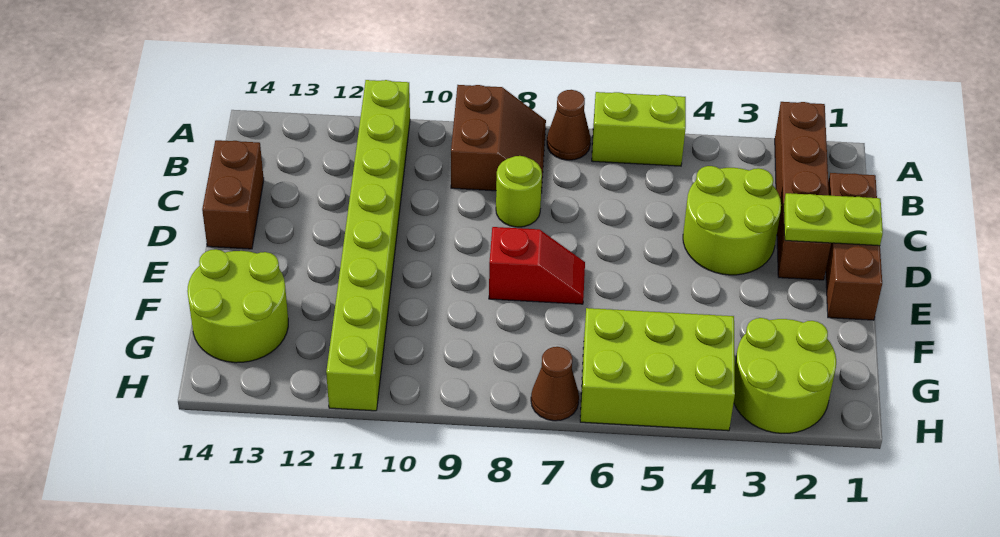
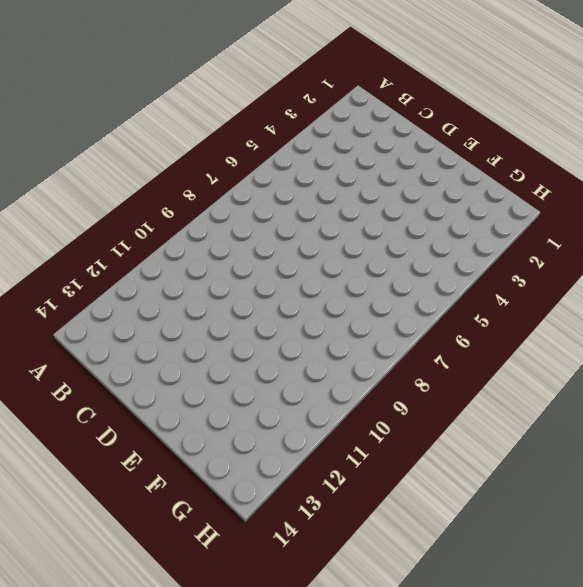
none -> brown 1x4 brick [775,102,831,280]
none -> lime 1x2 brick [592,92,686,166]
none -> brown 1x1 cone [547,90,591,160]

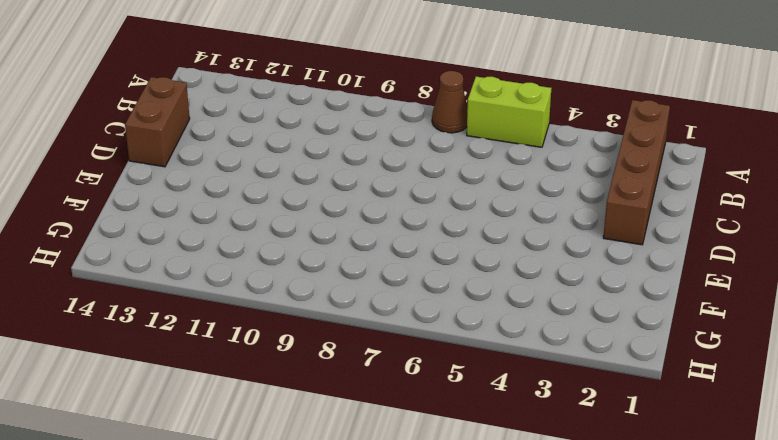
none -> brown 2x2 slope [451,85,546,193]
none -> lime 1x8 brick [326,80,410,411]
none -> brown 1x3 brick [826,173,882,320]

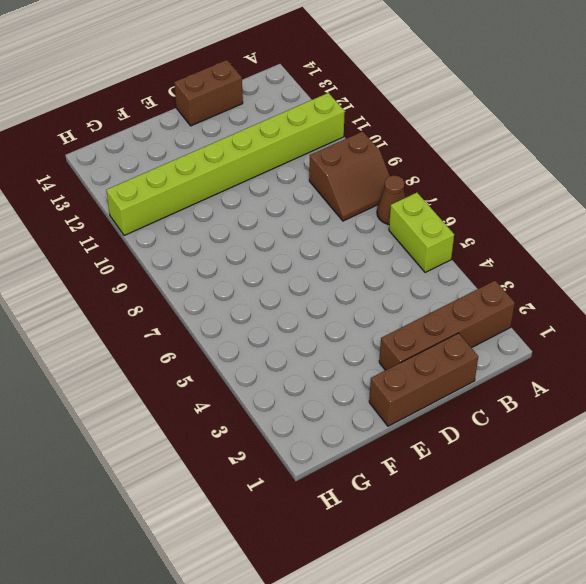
none -> lime 2x2 round brick [683,166,781,275]
none -> lime 1x1 round brick [496,156,542,227]
none -> red 1x2 slope [489,227,585,304]

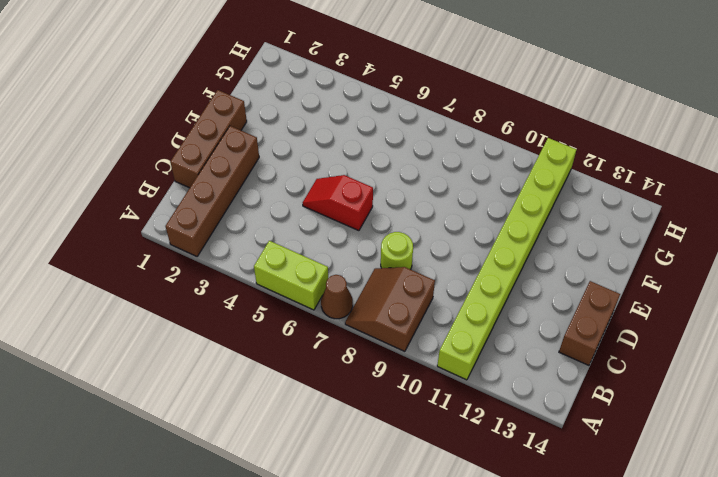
red 1x2 slope [303,175,373,231] -> red 1x2 slope moved to [489,227,585,304]
none -> lime 2x2 round brick [683,166,781,275]
none -> lime 2x2 round brick [187,249,288,363]
none -> lime 2x2 round brick [734,318,836,433]

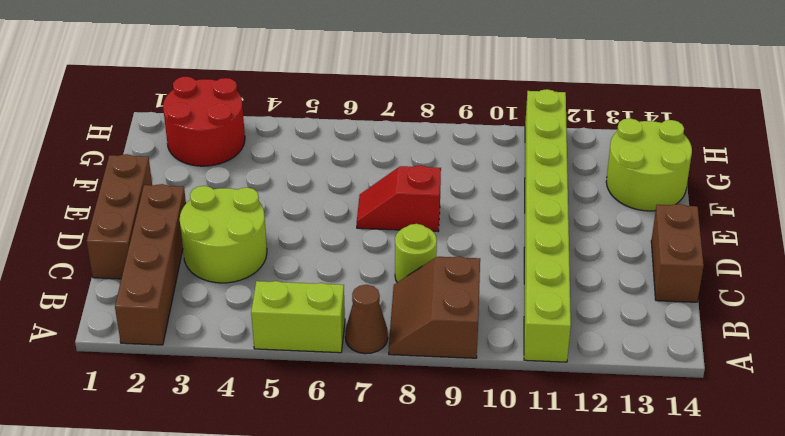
red 2x2 round brick [163,76,245,166] -> lime 2x2 round brick [734,318,836,433]
none -> lime 2x3 brick [580,308,735,431]
none -> brown 1x1 cone [531,347,579,421]
none -> lime 1x2 plate [784,193,883,246]

